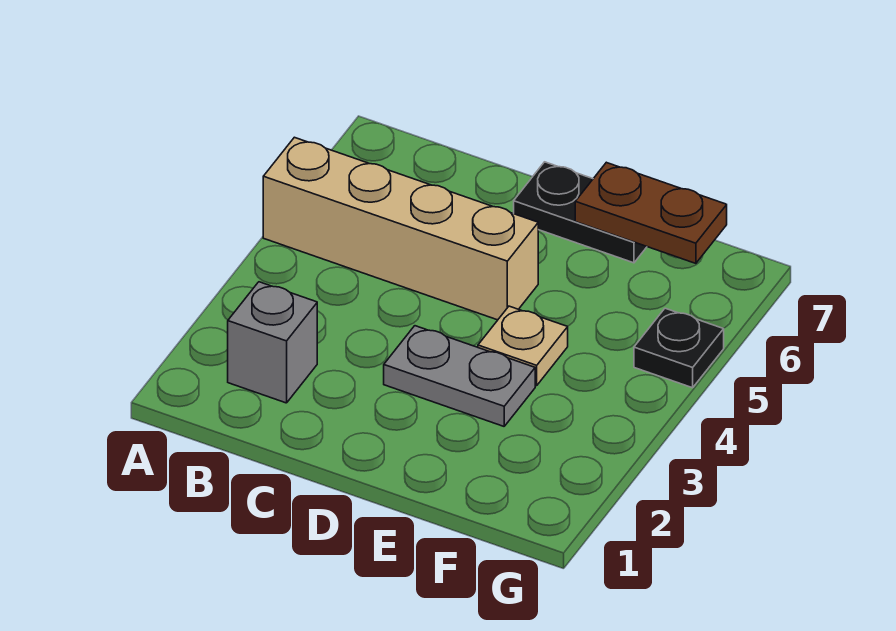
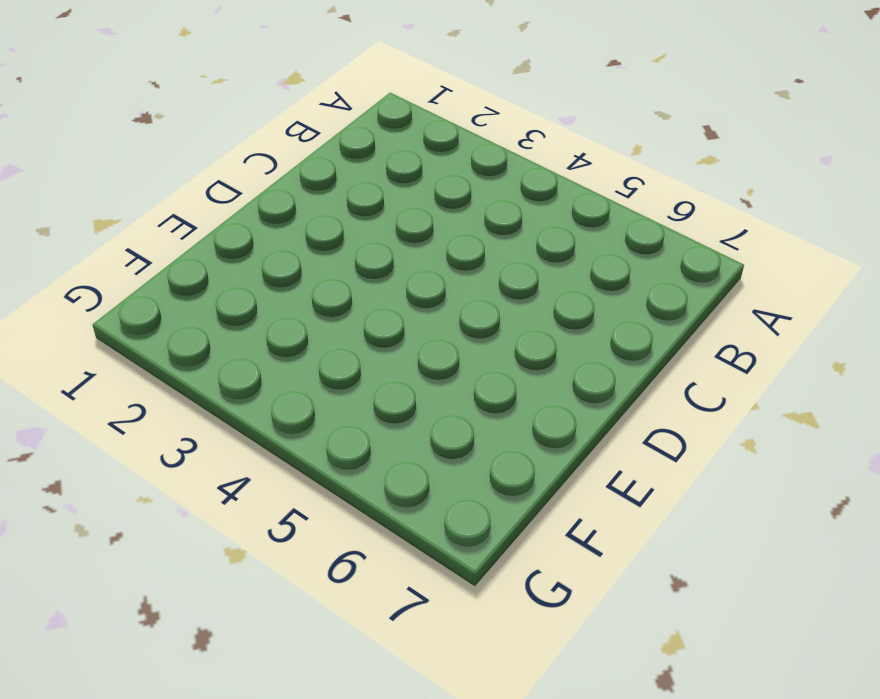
none -> tan 1x4 brick [263,137,538,320]
none -> grey 1x1 brick [228,282,317,403]

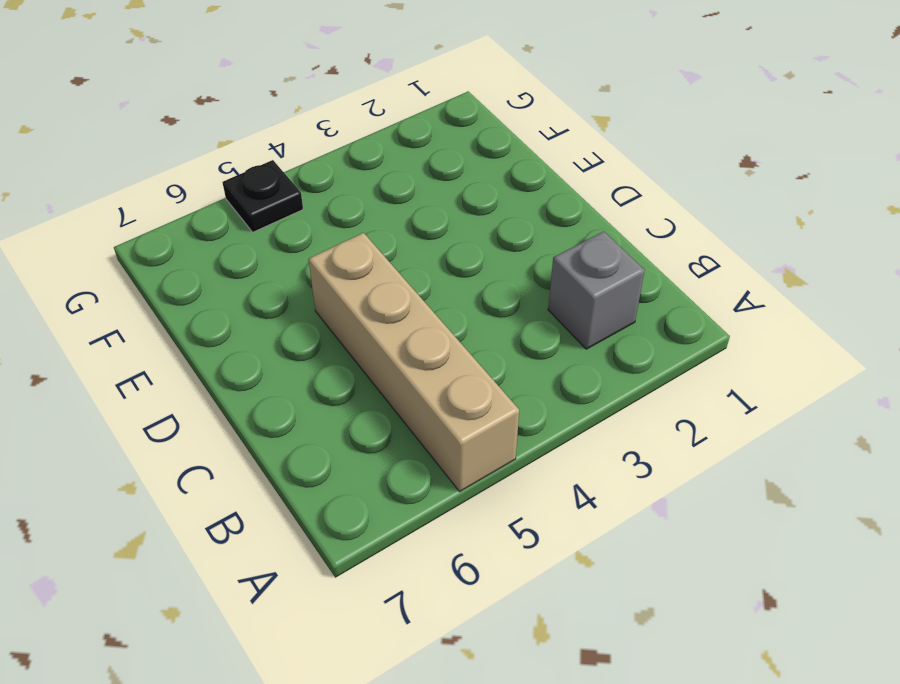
none -> grey 1x2 plate [384,326,535,426]
none -> black 1x2 plate [514,162,647,263]

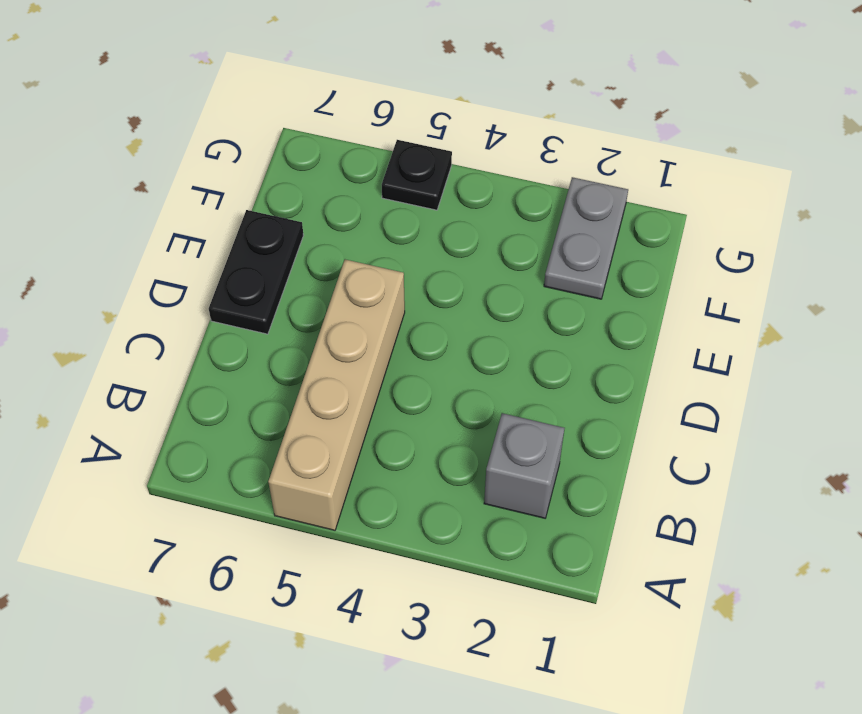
grey 1x2 plate [544,177,628,299] -> grey 1x2 plate moved to [384,326,535,426]
none -> tan 1x1 plate [478,306,568,386]
none -> brown 1x2 plate [575,162,727,263]

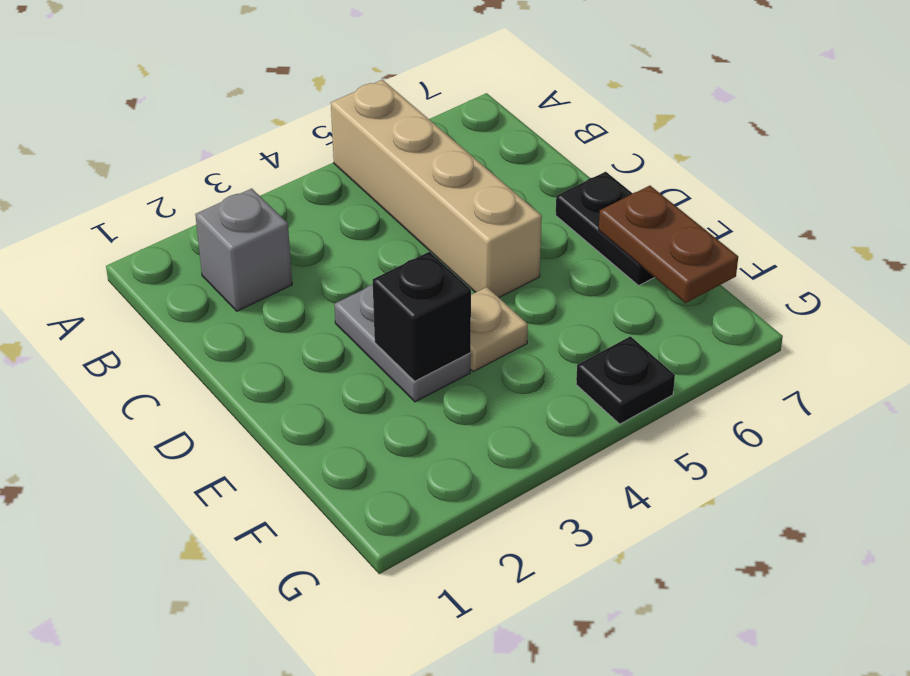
black 1x1 brick [373,252,471,381] -> none

